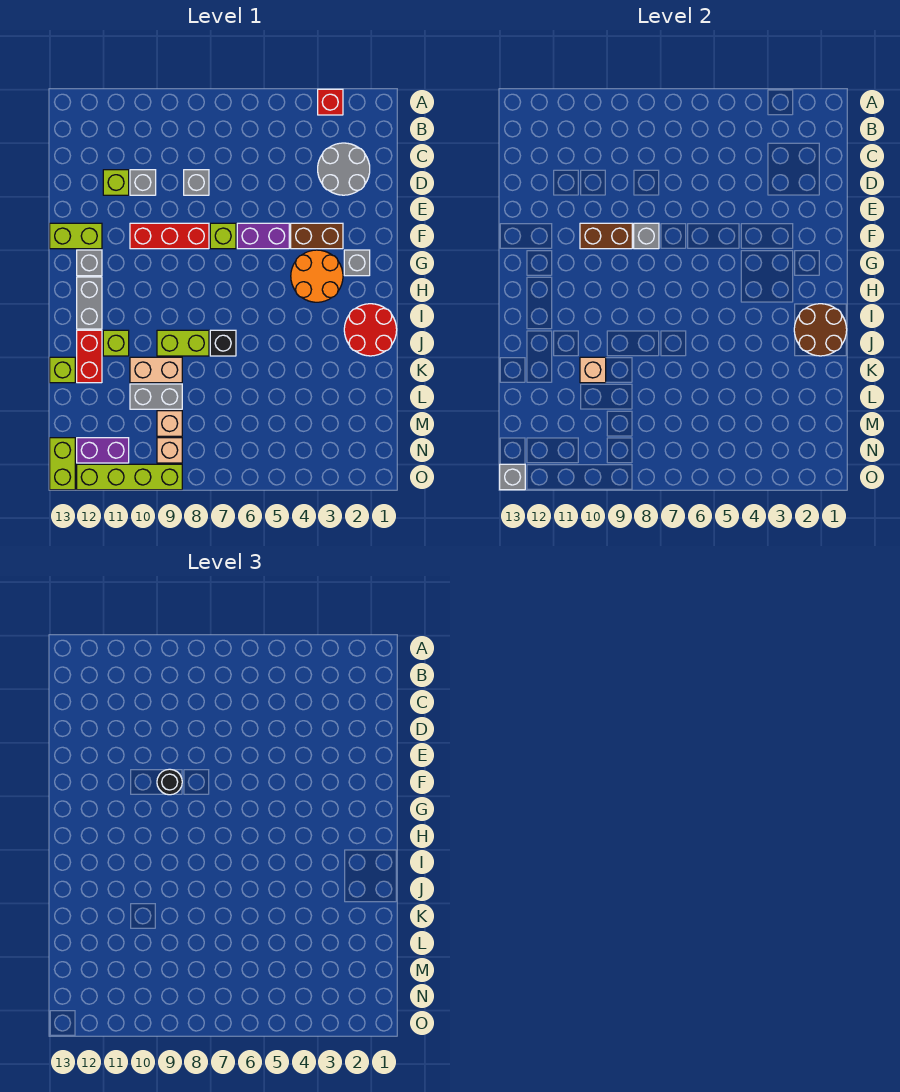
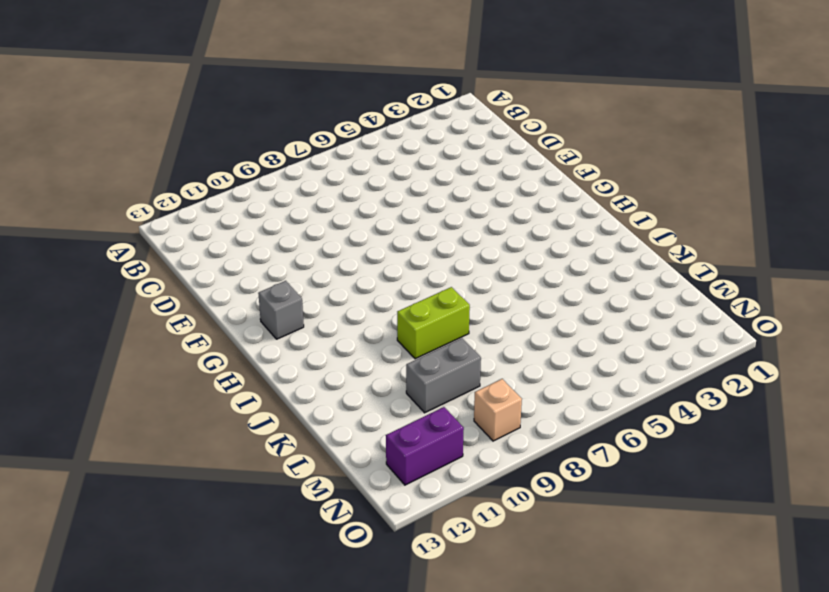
none -> red 1x1 brick [318,89,343,115]
none -> grey 2x2 round brick [318,143,370,195]
none -> grey 1x1 brick [184,170,209,195]
none -> grey 1x1 brick [130,170,156,195]

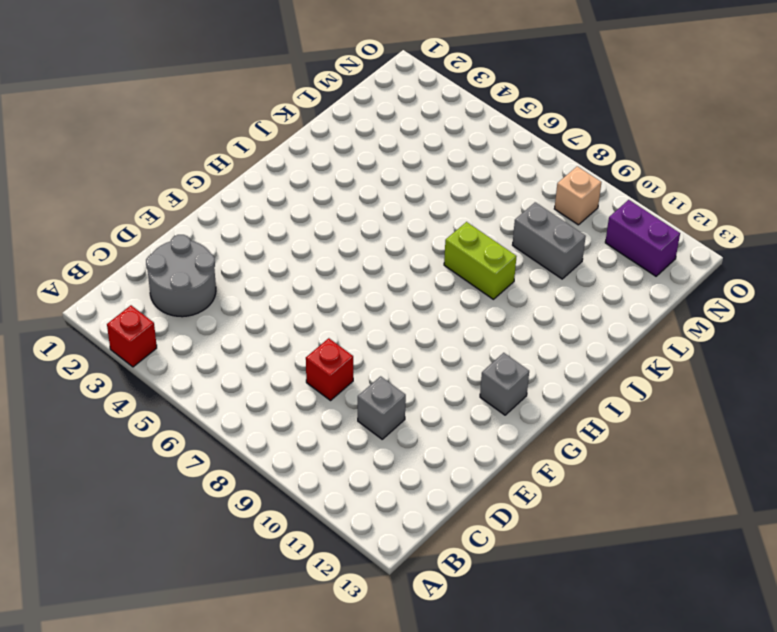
red 1x1 brick [306,338,353,400] -> grey 1x1 brick [184,170,209,195]
none -> lime 1x1 brick [103,170,129,195]
none -> brown 1x2 brick [291,223,343,249]
none -> purple 1x2 brick [237,223,289,249]
none -> lime 1x1 brick [210,223,236,249]

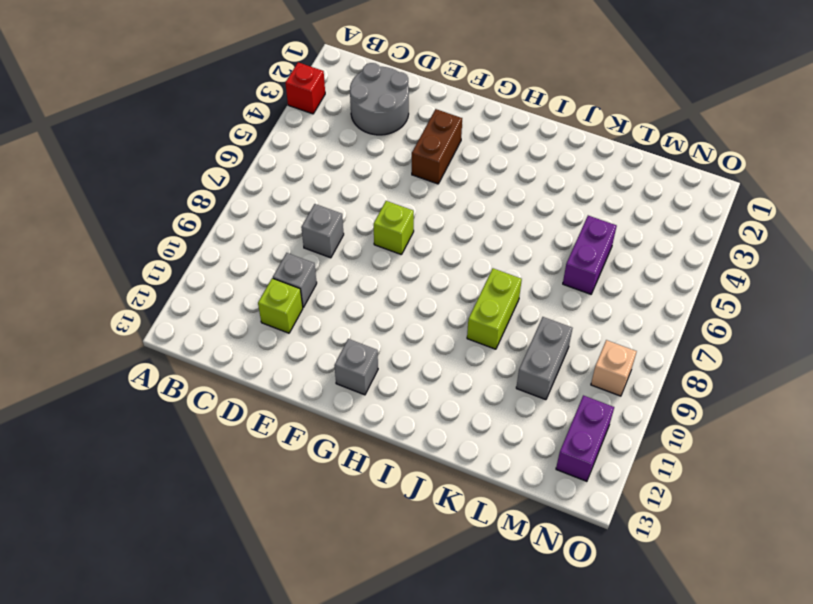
purple 1x2 brick [563,216,617,294] -> purple 1x2 brick moved to [237,223,289,249]
none -> red 1x3 brick [130,223,209,249]
none -> lime 1x2 brick [50,223,102,249]
none -> grey 1x1 brick [344,250,370,276]
none -> orange 2x2 round brick [291,250,343,302]

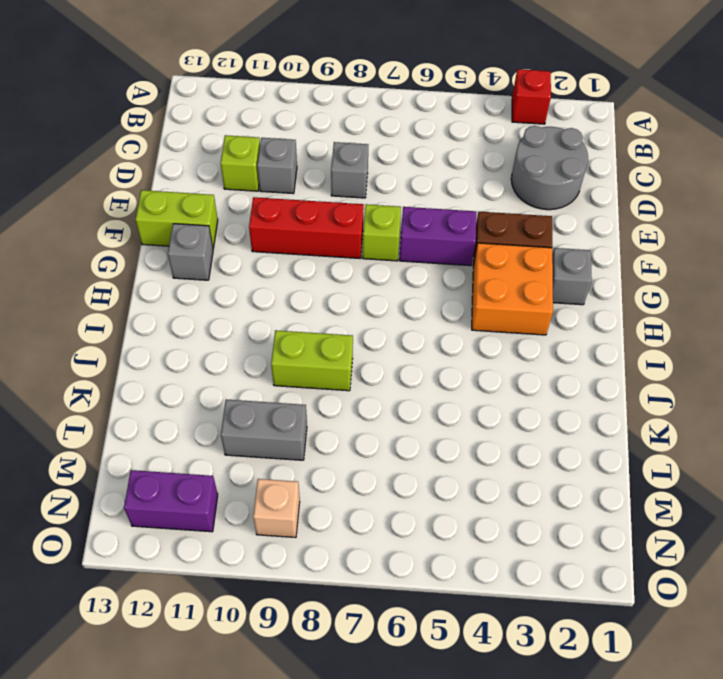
orange 2x2 brick [472,243,553,335] -> orange 2x2 round brick [291,250,343,302]
none -> grey 1x2 brick [77,277,102,329]
none -> red 2x2 round brick [344,304,397,356]
none -> black 1x1 brick [210,330,236,356]
none -> lime 1x1 brick [103,330,129,356]

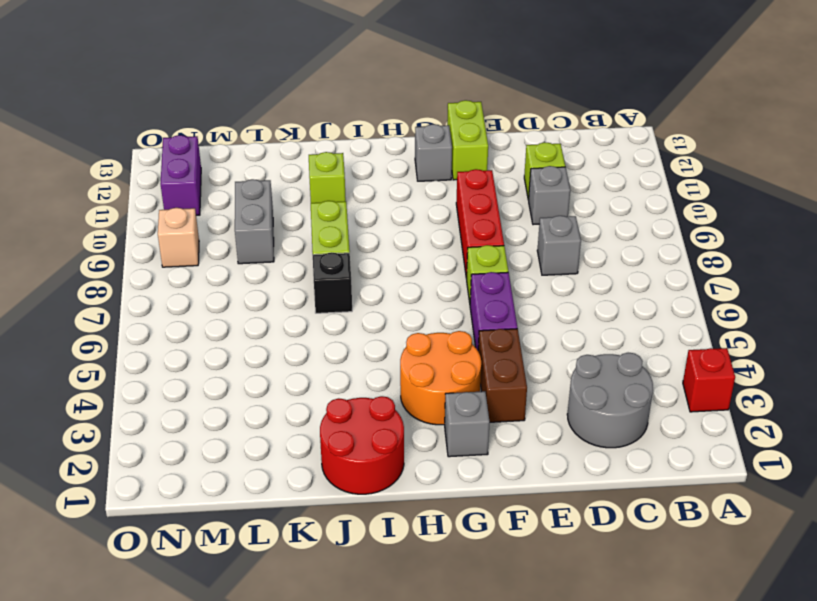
none -> grey 1x2 brick [77,277,102,329]
none -> red 1x2 brick [77,330,102,383]
none -> tan 1x2 brick [130,357,182,383]
none -> lime 1x1 brick [50,357,75,383]

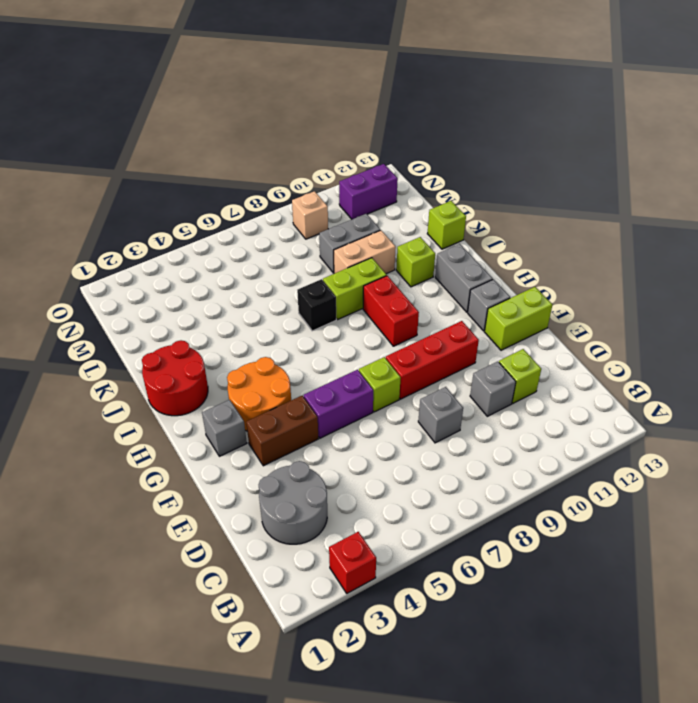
red 1x2 brick [363,276,419,346] -> red 1x2 brick moved to [77,330,102,383]
none -> tan 1x1 brick [157,411,182,436]
none -> lime 1x2 brick [50,438,75,490]
none -> lime 1x4 brick [77,464,182,490]
none -> grey 1x1 brick [634,223,659,249]

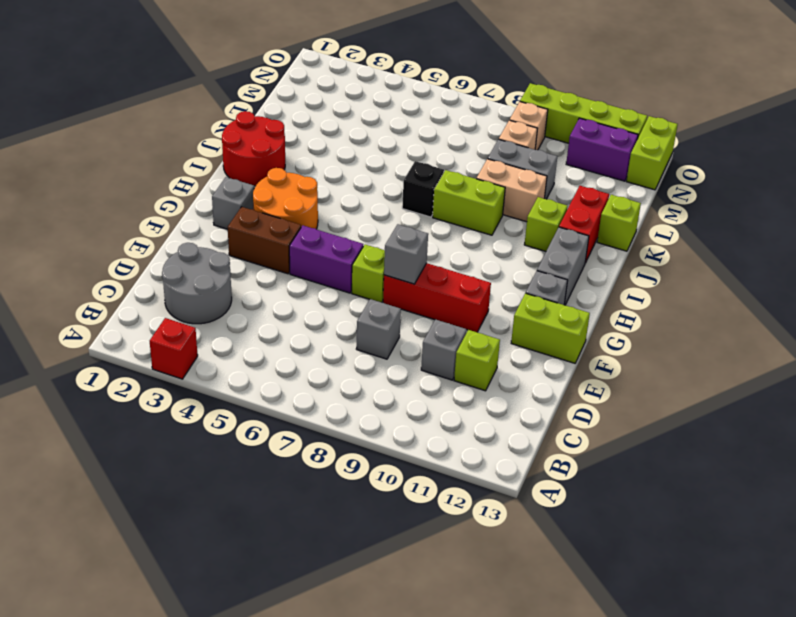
none -> brown 1x2 brick [580,223,632,249]
none -> brown 2x2 round brick [794,304,847,356]
none -> tan 1x1 brick [580,357,606,383]
none -> grey 1x1 brick [500,464,525,490]

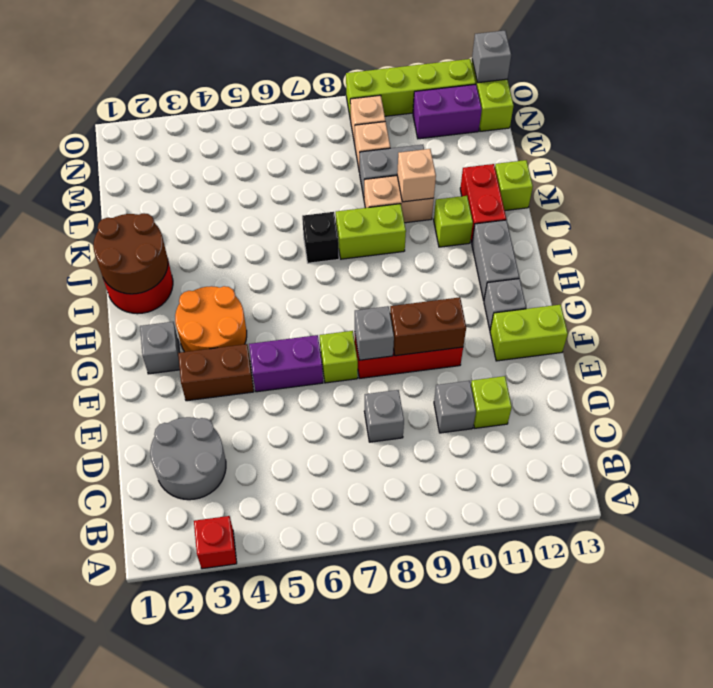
none -> black 1x1 round brick [157,769,182,795]

